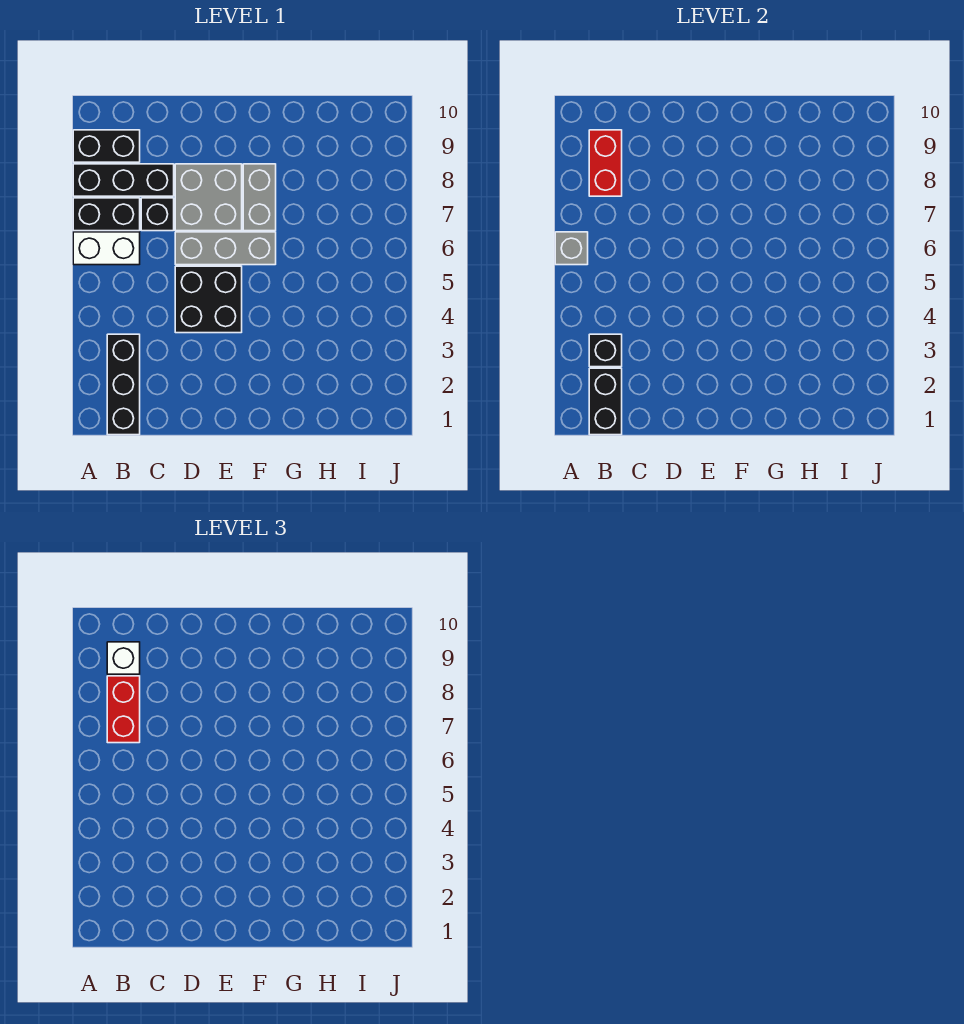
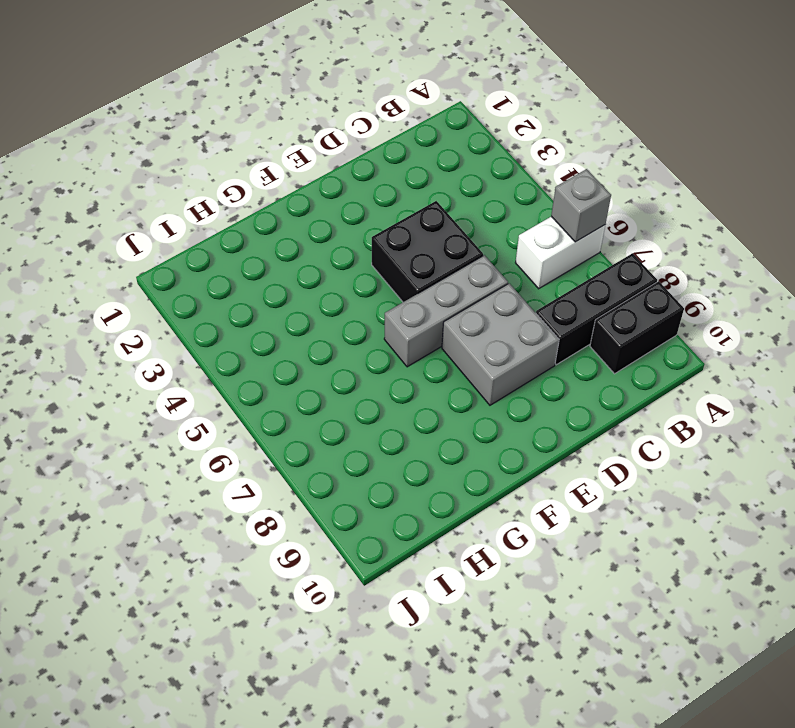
none -> black 1x2 brick [73,198,140,231]
none -> black 1x3 brick [107,334,140,435]
none -> black 1x1 brick [141,198,174,231]

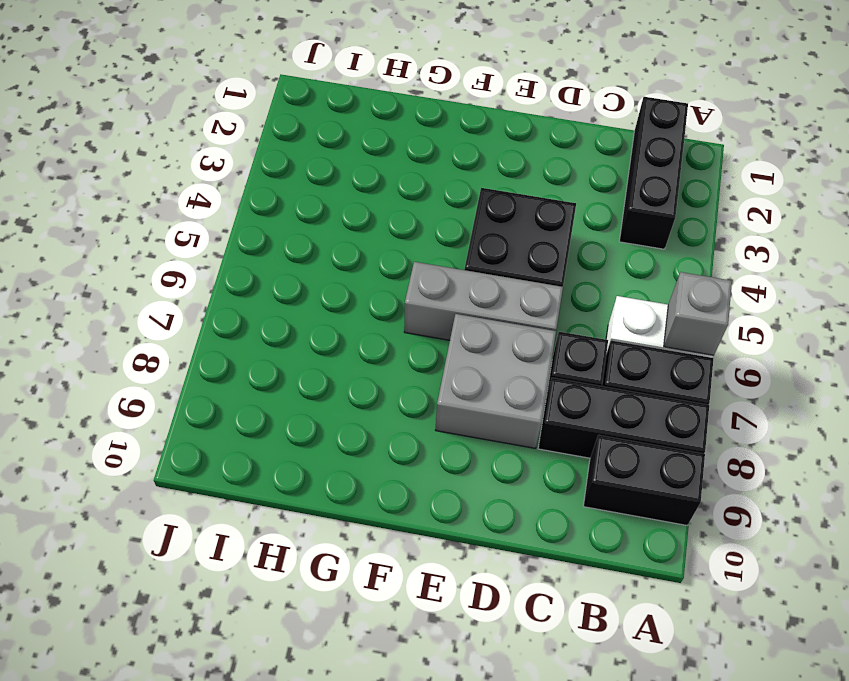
none -> grey 1x2 brick [243,164,276,231]
none -> black 1x2 brick [589,368,622,435]
none -> black 1x1 brick [589,334,622,367]

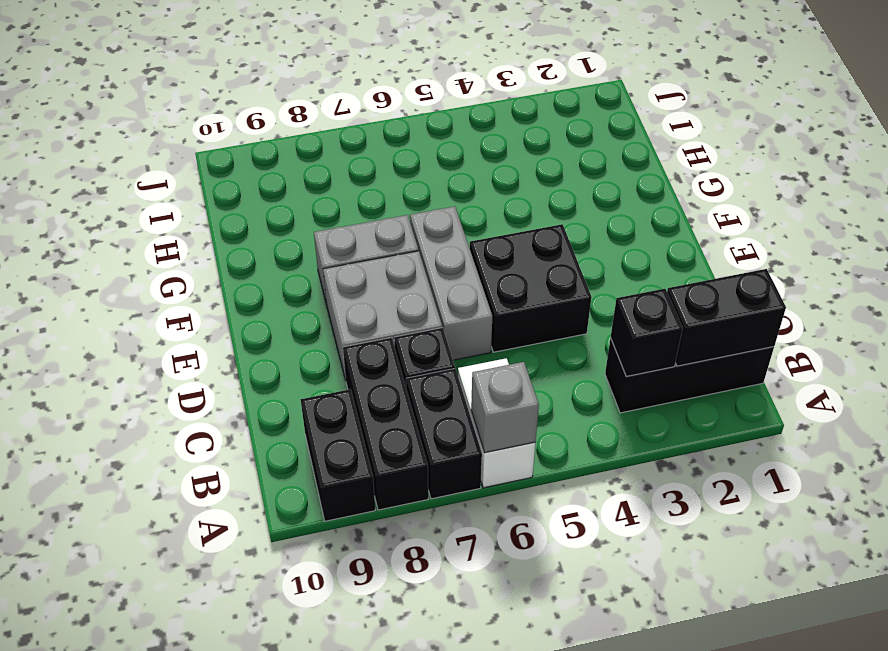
none -> red 1x2 brick [589,130,622,196]
none -> red 1x2 brick [107,676,140,743]
none -> white 1x1 brick [107,642,140,674]

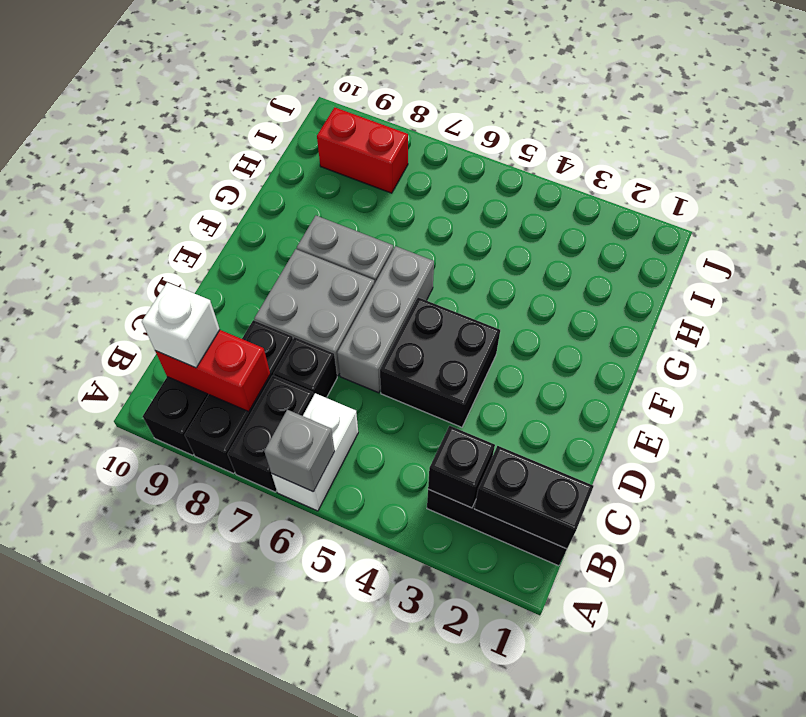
red 1x2 brick [317,107,408,193] -> red 1x2 brick moved to [107,676,140,743]

